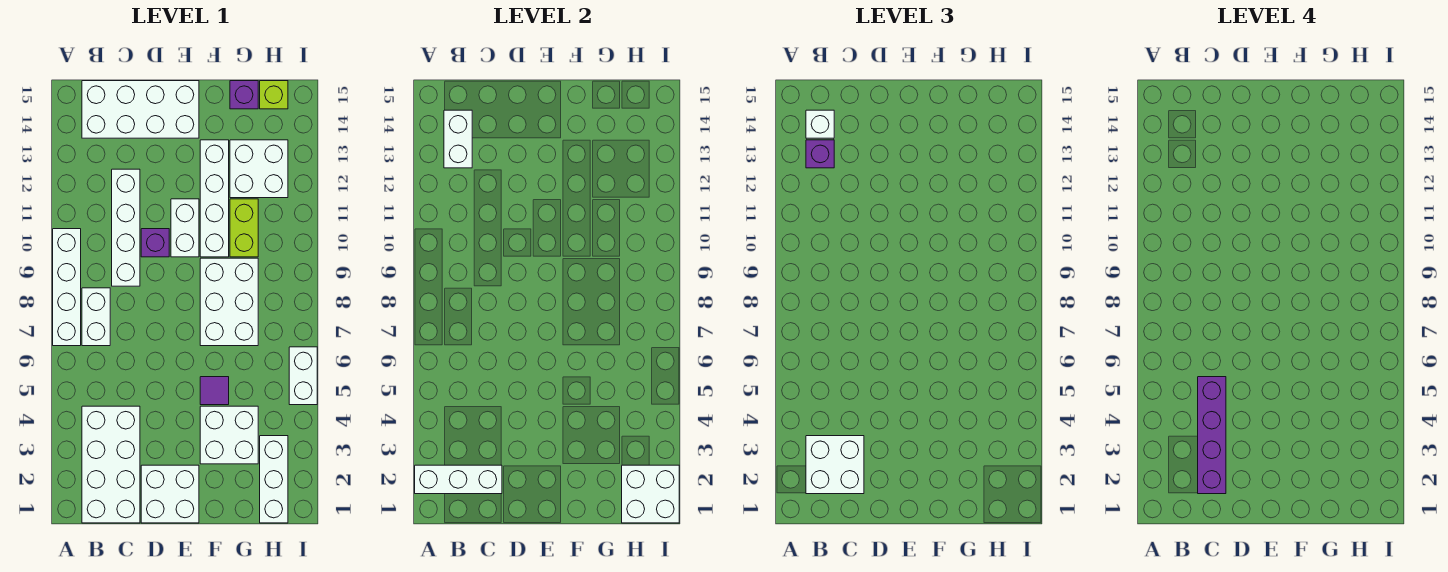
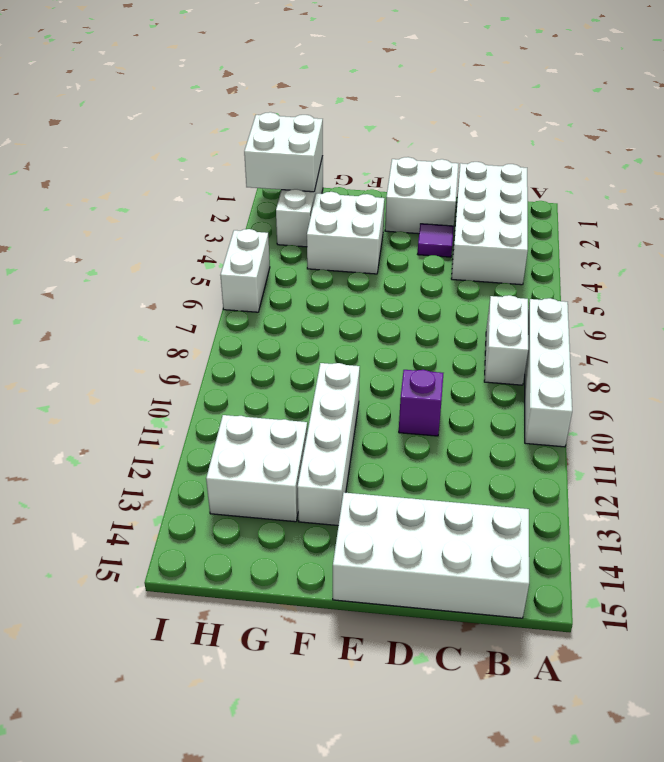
purple 1x1 tile [418,224,454,257] -> purple 1x1 tile moved to [200,377,229,405]
none -> white 1x4 brick [112,169,140,286]
none -> white 1x2 brick [171,199,199,257]
none -> white 2x3 brick [200,258,258,346]

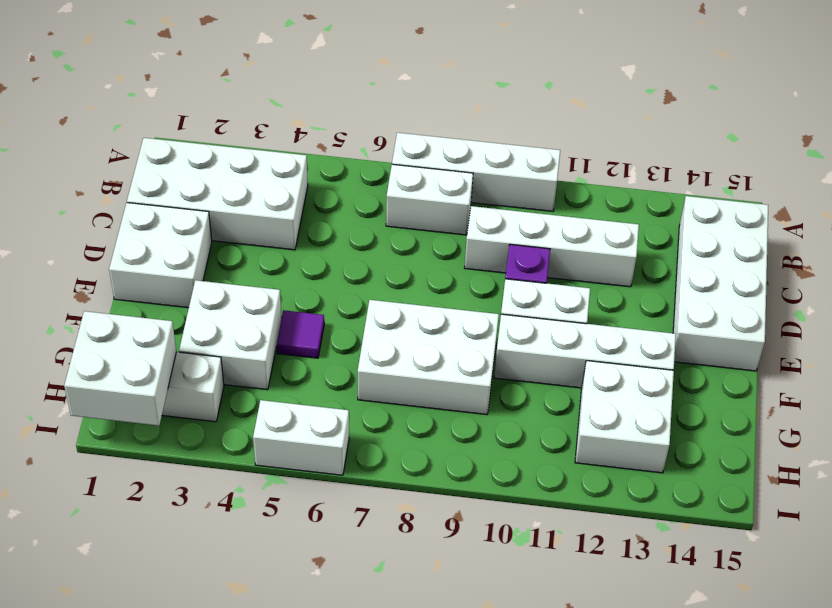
none -> lime 1x2 brick [230,199,258,257]
none -> purple 1x1 brick [230,81,258,109]
none -> lime 1x1 brick [260,81,288,109]

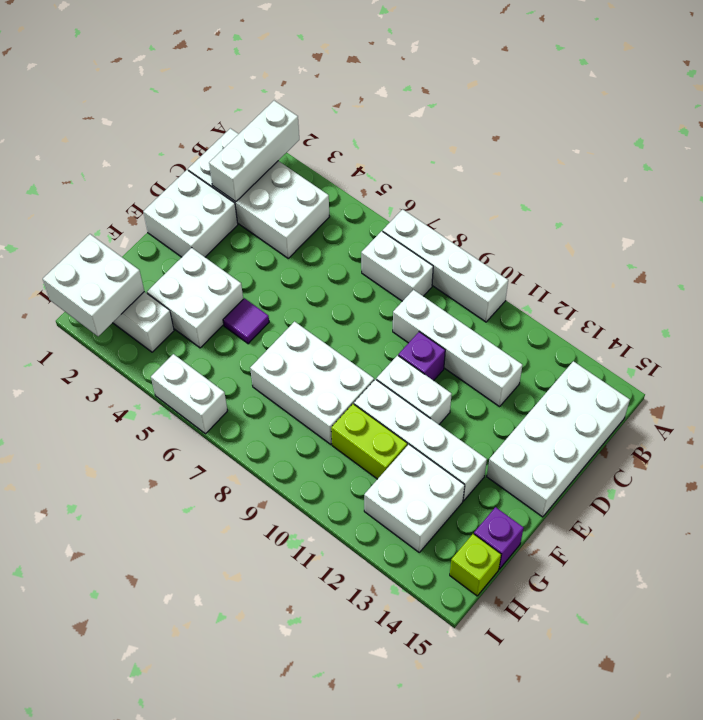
none -> white 1x2 brick [444,110,472,168]
none -> white 2x2 brick [806,436,864,494]
none -> purple 1x1 brick [806,140,834,168]

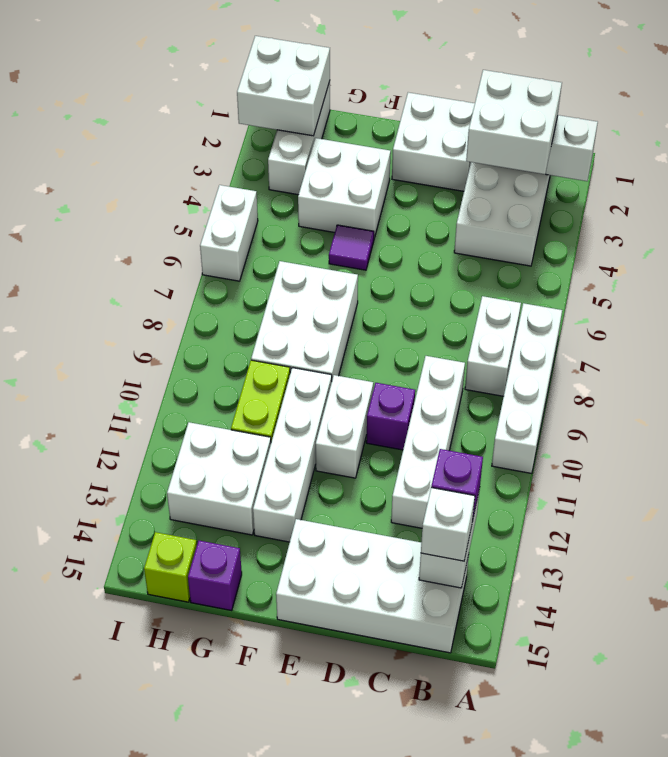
none -> purple 1x4 brick [1198,377,1226,494]

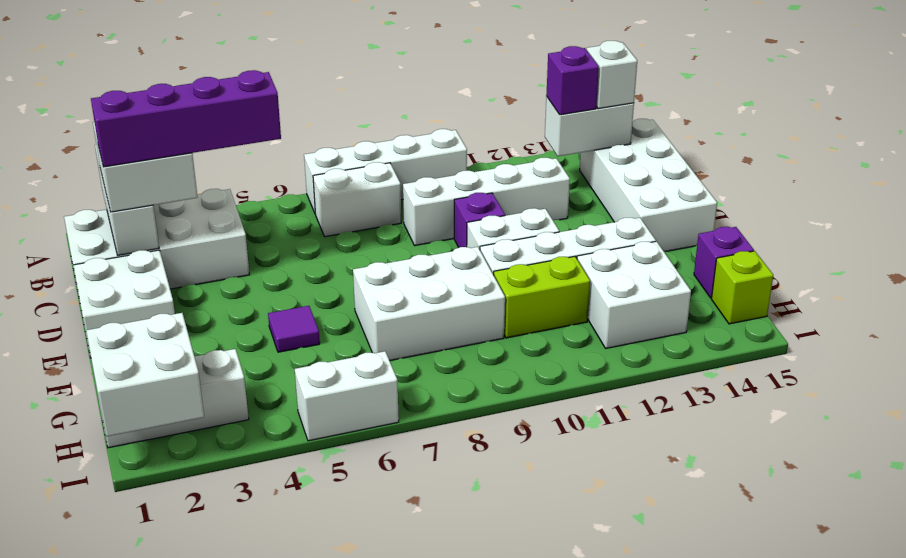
none -> white 2x2 brick [200,406,258,464]

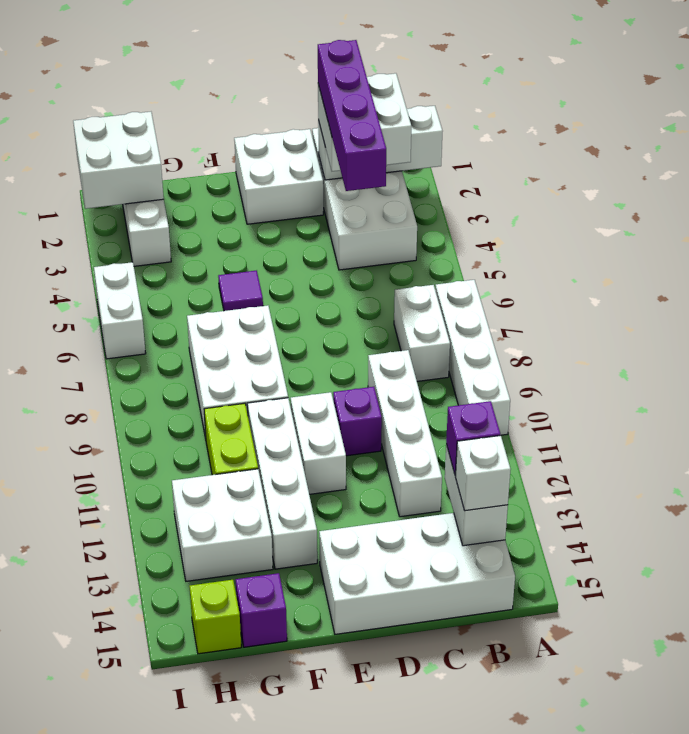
none -> white 2x2 brick [200,406,258,464]

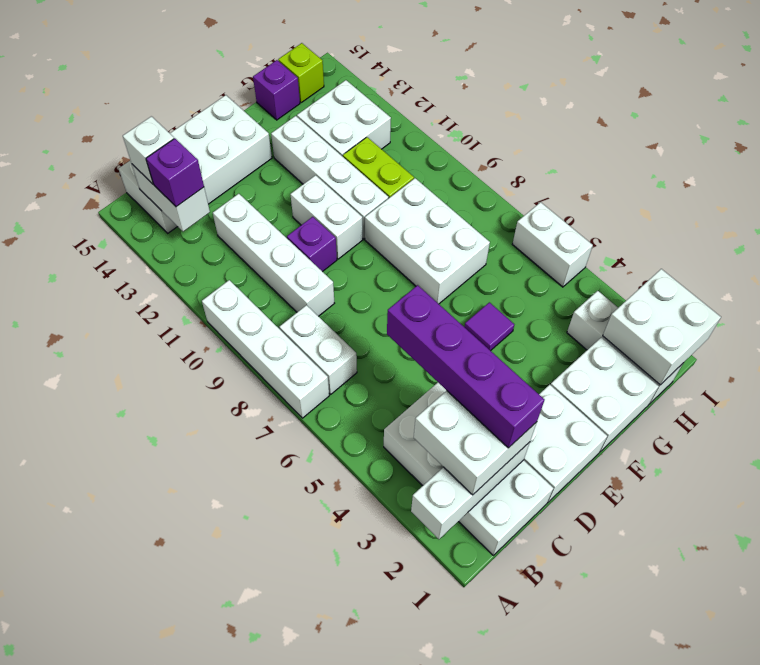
white 2x2 brick [551,337,659,452] -> white 2x2 brick moved to [200,406,258,464]

